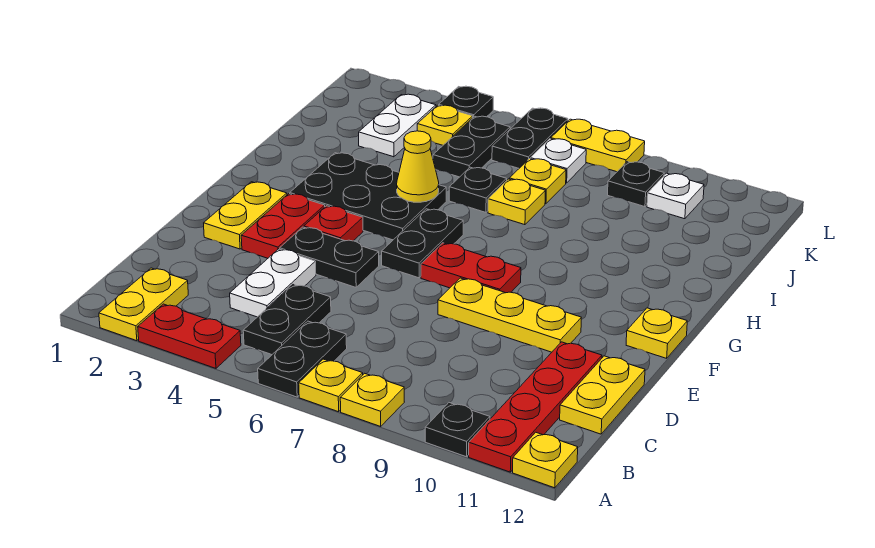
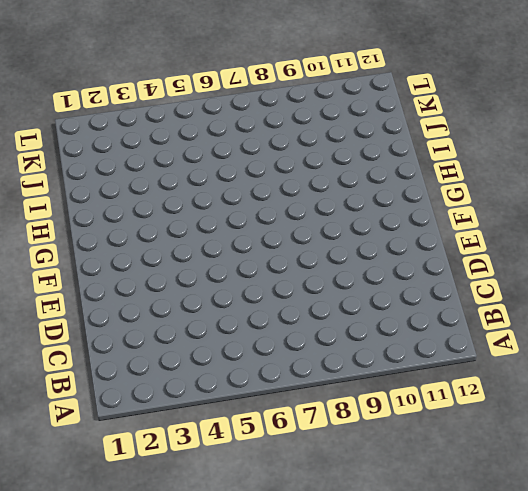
none -> yellow 1x2 plate [99,268,188,341]
none -> red 1x2 plate [138,304,241,368]
none -> black 1x2 plate [258,321,347,397]
none -> yellow 1x1 plate [299,359,363,412]

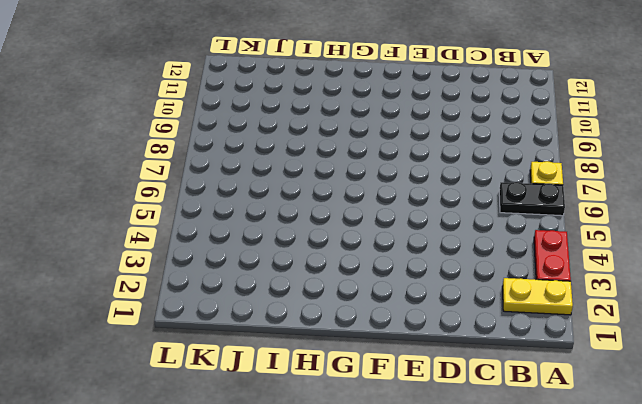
none -> yellow 1x1 plate [340,373,404,426]
none -> black 1x1 plate [425,402,490,457]
none -> red 1x4 plate [469,342,602,472]
none -> yellow 1x1 plate [513,432,578,488]

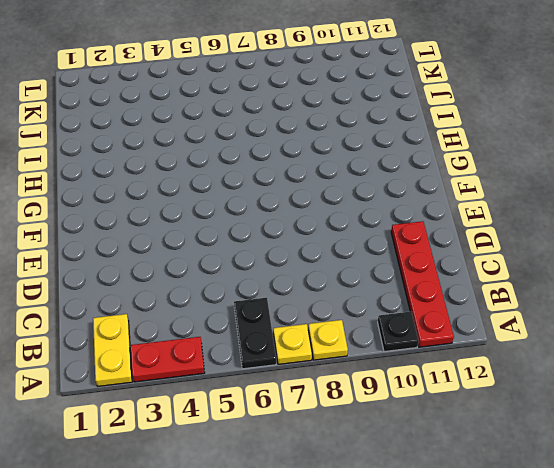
none -> yellow 1x1 plate [513,432,578,488]
none -> black 1x2 plate [243,285,331,355]
none -> white 1x2 plate [230,249,316,317]
none -> yellow 1x2 plate [560,356,645,434]

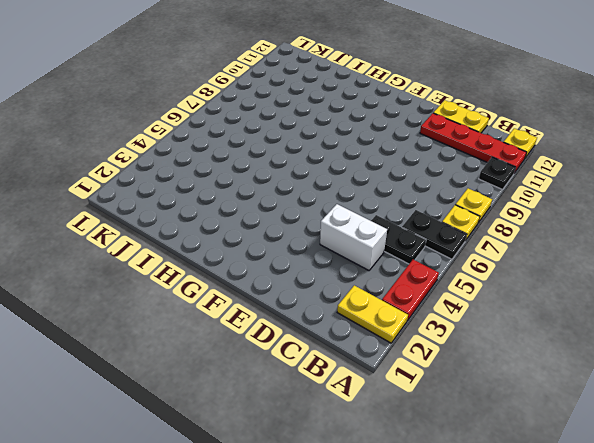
white 1x2 brick [320,204,387,270] -> white 1x2 plate [230,249,316,317]
none -> yellow 1x2 plate [204,182,287,249]
none -> red 1x2 plate [241,194,325,258]
none -> black 1x2 plate [280,227,379,287]
none -> yellow 1x3 plate [438,278,581,352]

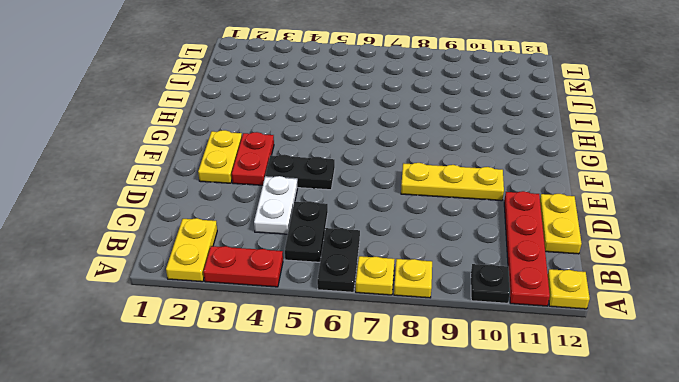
none -> red 1x1 plate [304,206,363,241]
none -> black 1x2 plate [382,209,463,278]
none -> red 1x2 plate [421,243,521,293]
none -> yellow 1x1 plate [626,308,687,358]

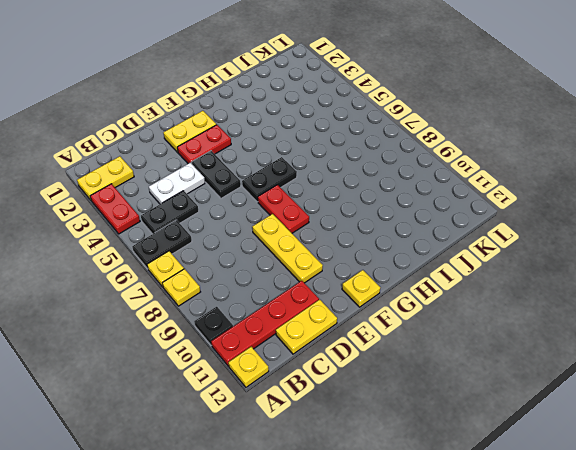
none -> red 1x1 plate [304,206,363,241]
none -> black 2x3 plate [290,153,446,240]
none -> black 1x1 plate [449,167,507,212]
none -> yellow 1x1 plate [488,179,545,225]

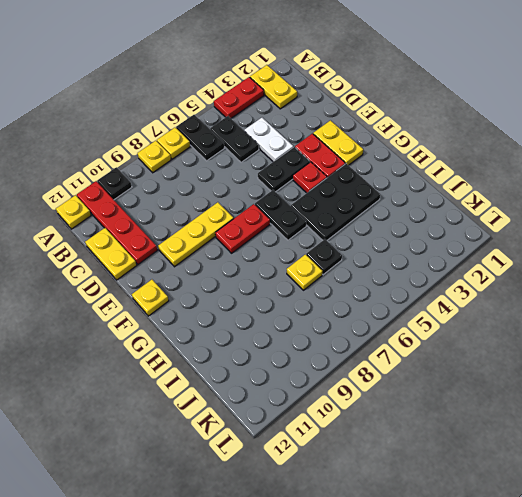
none -> white 1x2 plate [359,94,436,157]
none -> black 1x2 plate [433,116,510,177]
none -> yellow 1x1 plate [509,159,566,203]
none -> yellow 1x1 plate [417,105,473,145]

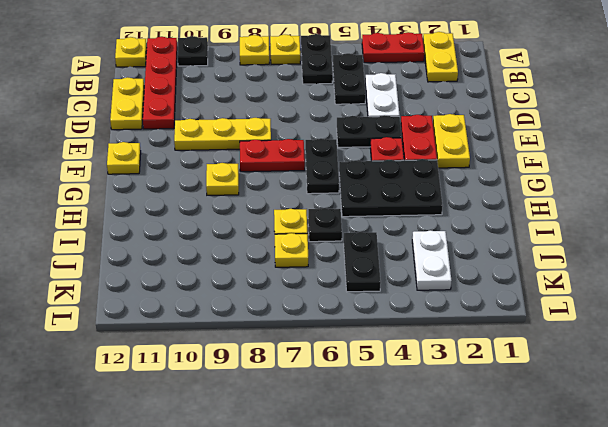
yellow 1x1 plate [206,163,239,195] -> yellow 1x1 plate moved to [417,105,473,145]
none -> black 1x2 plate [492,108,568,168]
none -> white 1x1 plate [530,139,586,183]
none -> black 1x1 plate [608,162,664,207]
none -> white 1x1 plate [647,173,704,219]

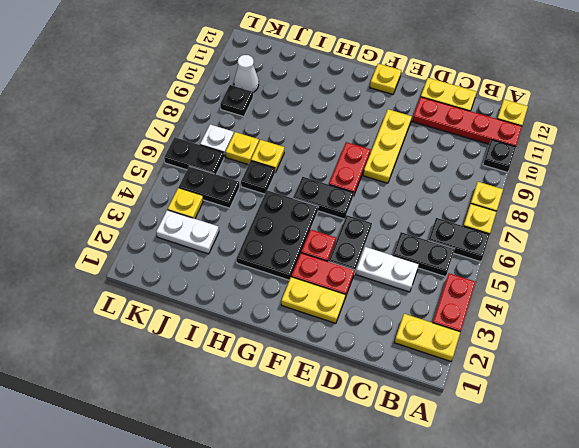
white 1x1 cone [234,55,259,92] -> white 1x1 plate [647,173,704,219]
none -> black 1x1 plate [439,86,493,117]
none -> yellow 1x2 plate [551,119,645,172]
none -> yellow 1x1 cone [397,131,439,202]

